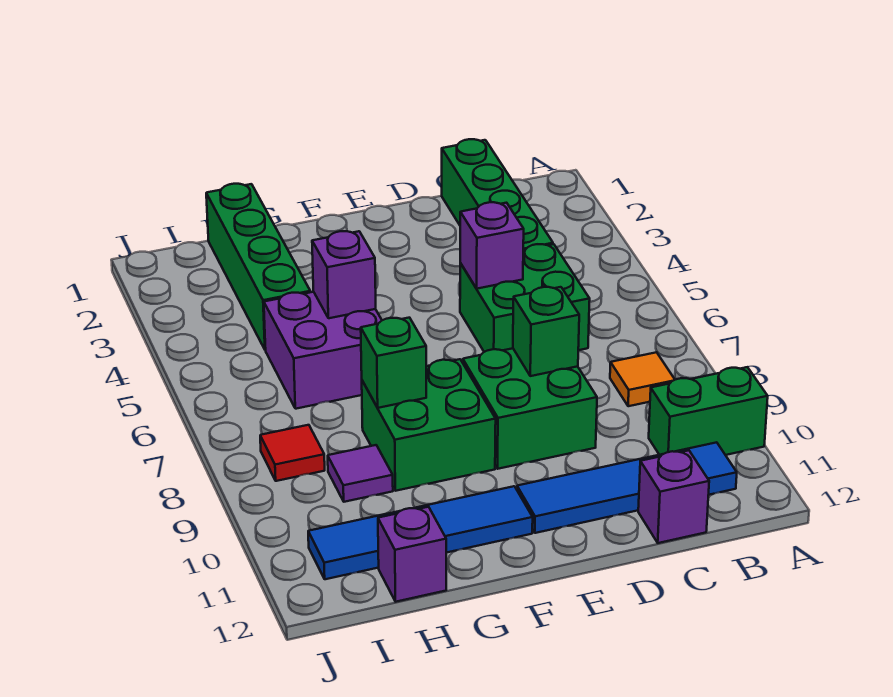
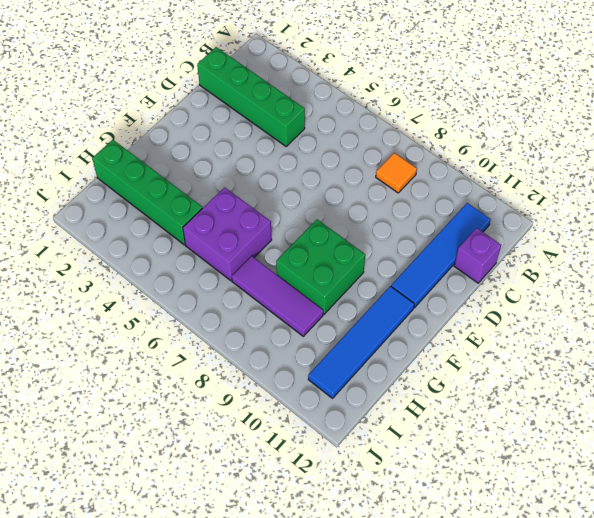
purple 1x3 tile [232,256,323,336] -> purple 1x1 tile [328,445,393,502]
none -> green 1x2 brick [649,367,768,455]
none -> green 2x2 brick [460,244,590,352]
none -> green 2x2 brick [463,348,597,469]

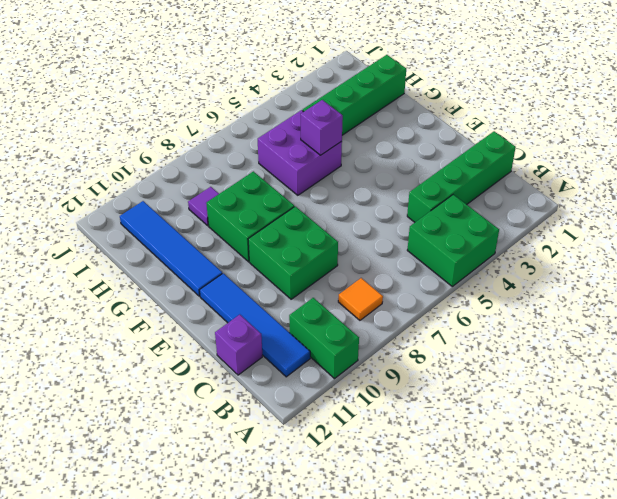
green 2x2 brick [407,195,499,286] -> green 2x2 brick moved to [460,244,590,352]
none -> purple 1x1 brick [378,507,446,602]
none -> red 1x1 tile [260,425,325,481]
none -> purple 1x1 brick [460,202,524,289]

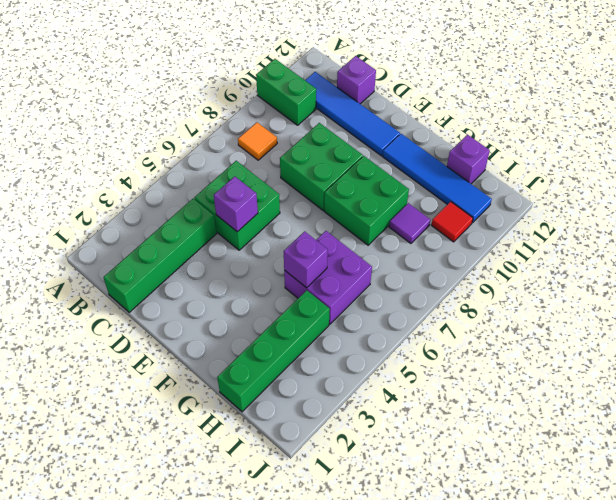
red 1x1 tile [432,202,473,242] -> red 1x1 tile moved to [260,425,325,481]
none -> green 1x1 brick [513,287,579,376]
none -> green 1x1 brick [361,318,426,408]

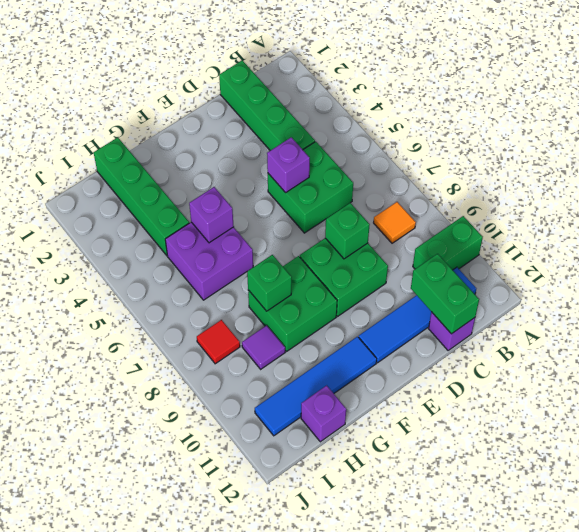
green 1x2 brick [411,254,479,334] -> none

